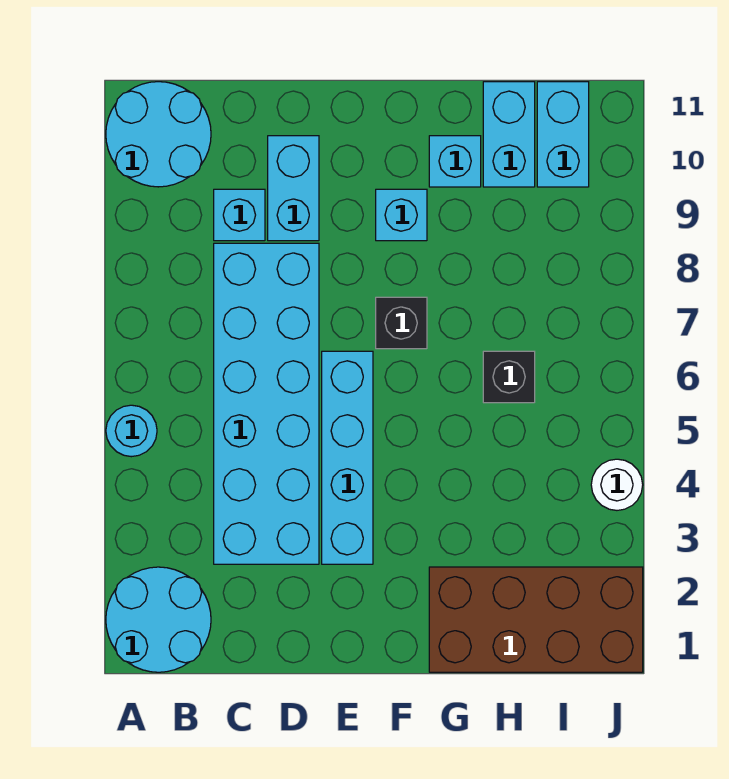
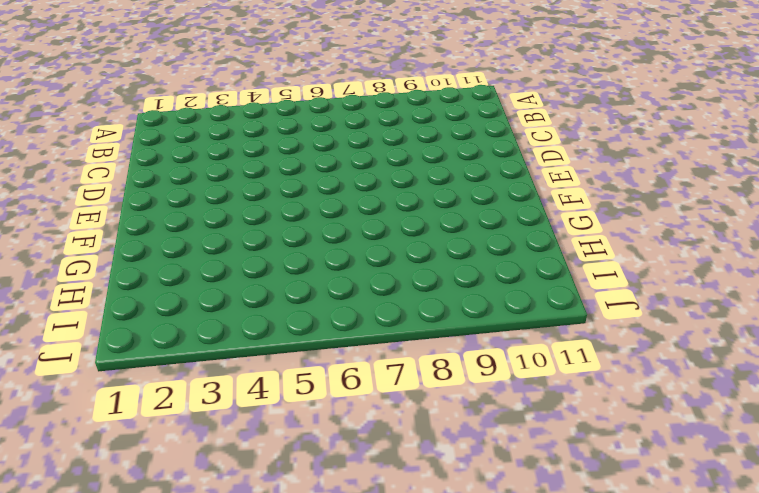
none -> cyan 2x2 round brick [106,567,211,672]
none -> cyan 1x1 round brick [106,405,157,457]
none -> cyan 2x2 round brick [106,82,211,187]

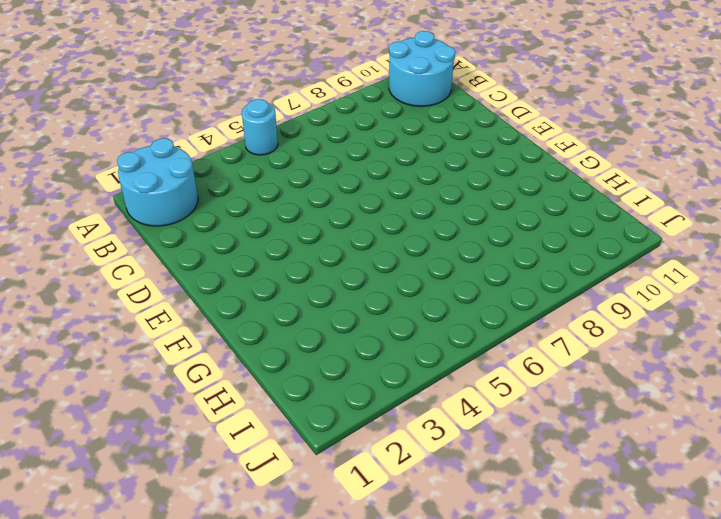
none -> cyan 2x6 brick [214,243,319,564]
none -> cyan 1x1 brick [214,189,265,241]
none -> cyan 1x2 brick [268,136,319,241]

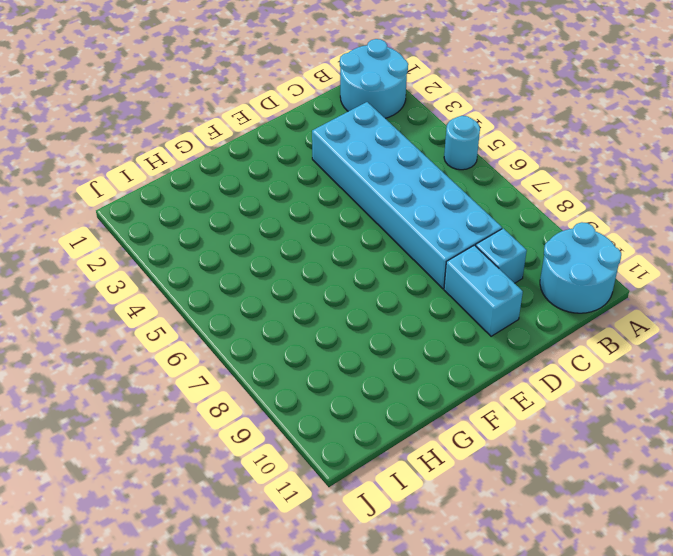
none -> cyan 1x4 brick [322,351,373,564]
none -> black 1x1 brick [376,297,427,349]
none -> cyan 1x1 brick [376,189,427,241]

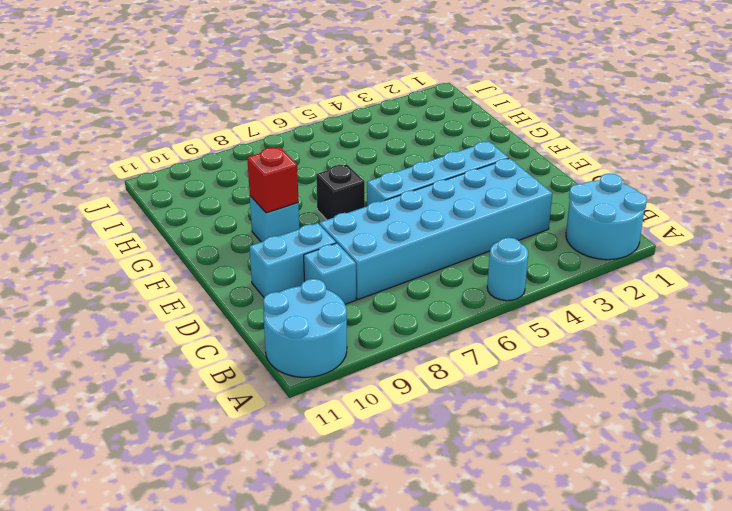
red 1x1 brick [247,147,299,213] -> none
none -> brown 2x4 brick [429,567,643,672]
none -> cyan 1x1 brick [429,136,481,187]
none -> black 1x1 brick [483,351,535,403]

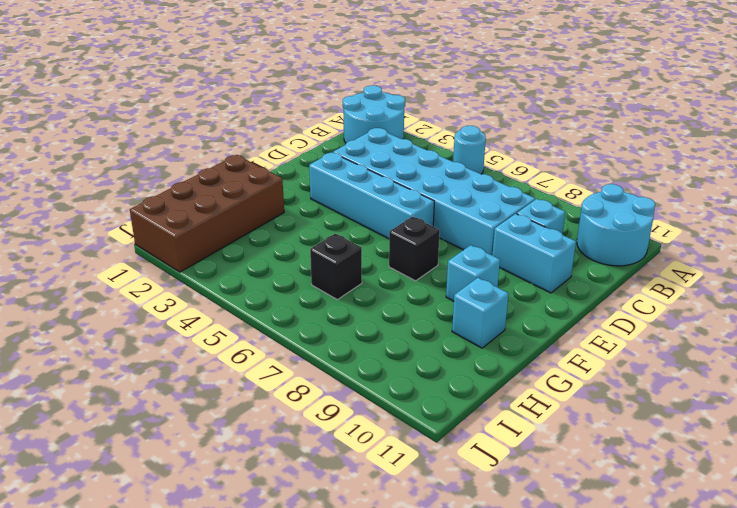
none -> cyan 1x2 brick [483,82,535,187]
none -> cyan 1x2 brick [537,82,589,187]
none -> white 1x1 round brick [591,459,643,510]

